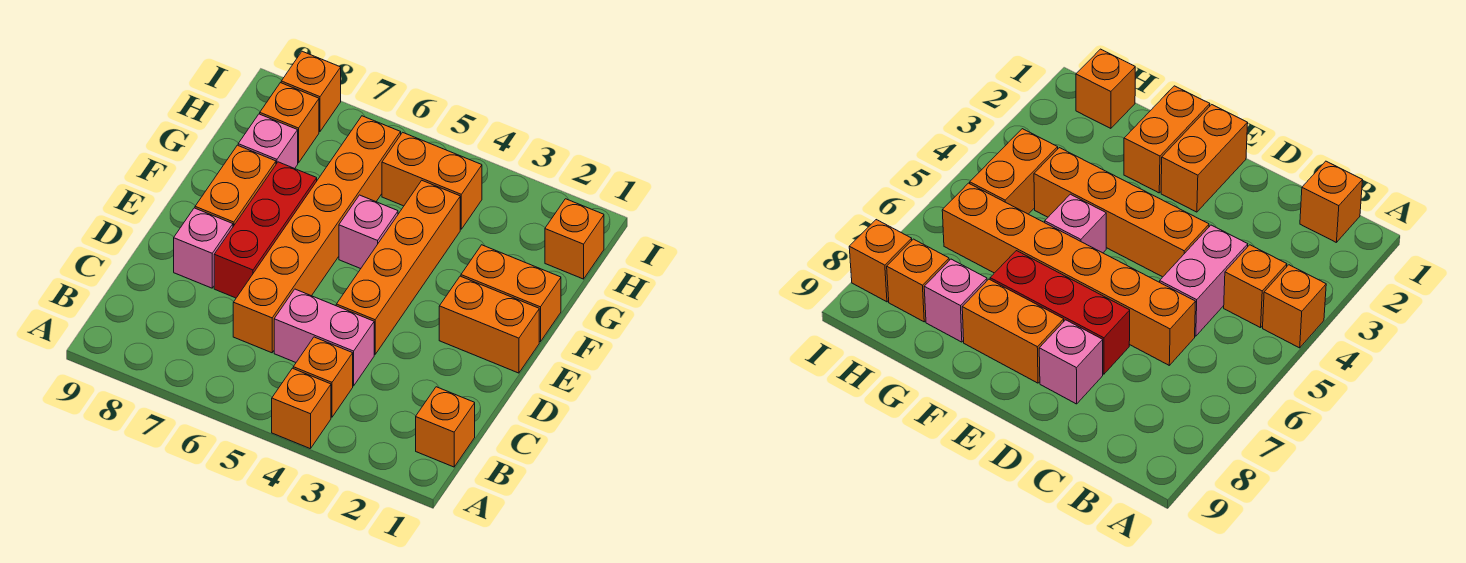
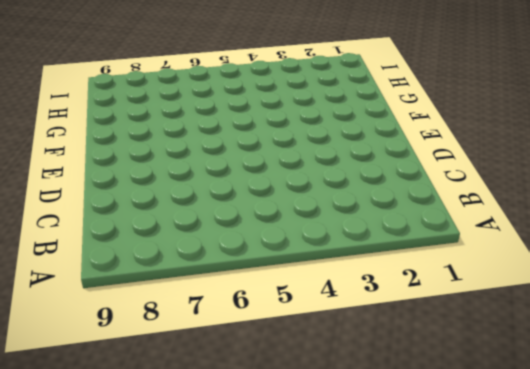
none -> orange 1x1 brick [272,368,331,449]
none -> orange 1x1 brick [416,387,475,467]
none -> orange 1x1 brick [293,337,353,417]

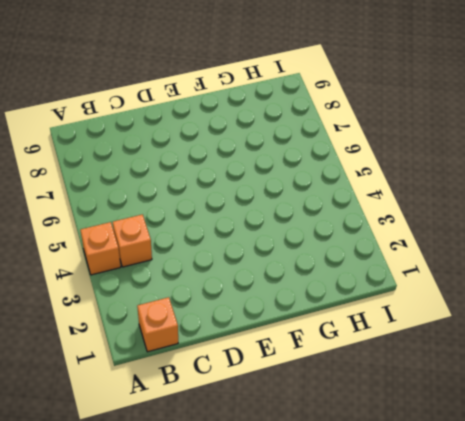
none -> pink 1x2 brick [274,289,374,386]
none -> orange 1x6 brick [233,116,401,353]
none -> orange 1x4 brick [336,181,460,355]

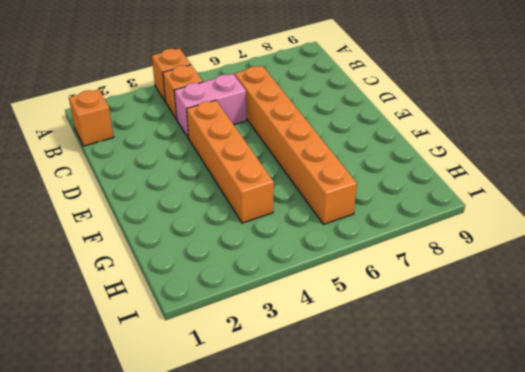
none -> red 1x3 brick [214,162,317,298]
none -> pink 1x1 brick [174,208,233,288]
none -> orange 1x2 brick [439,276,539,373]

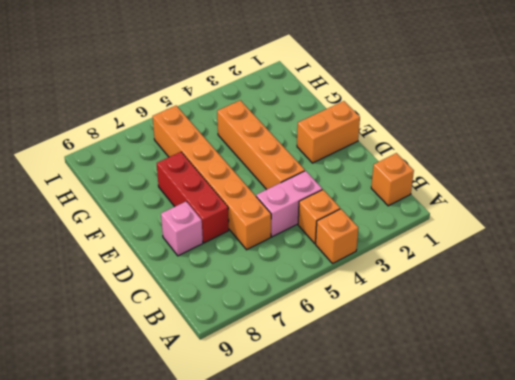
none -> orange 1x2 brick [195,145,276,226]
none -> orange 1x2 brick [461,245,561,342]
none -> pink 1x1 brick [339,195,398,269]

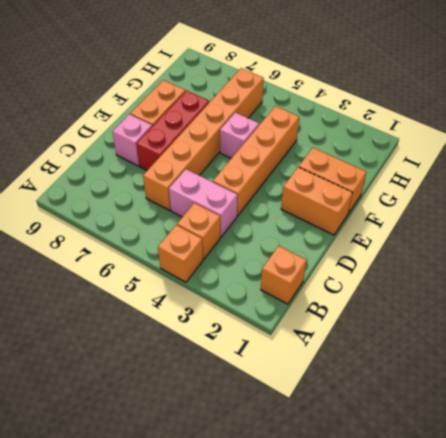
none -> pink 1x1 brick [238,114,298,169]
none -> orange 1x1 brick [545,199,604,279]
none -> orange 1x2 brick [382,132,482,229]

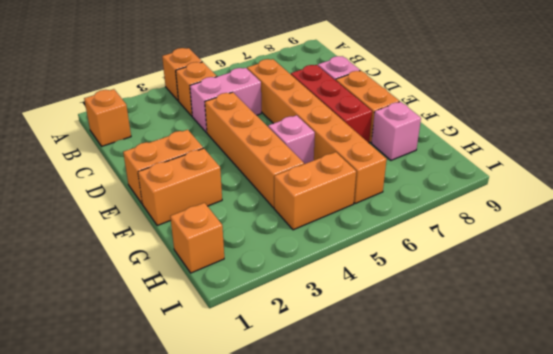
none -> orange 1x1 brick [260,83,319,163]
none -> orange 1x1 brick [281,51,341,132]

